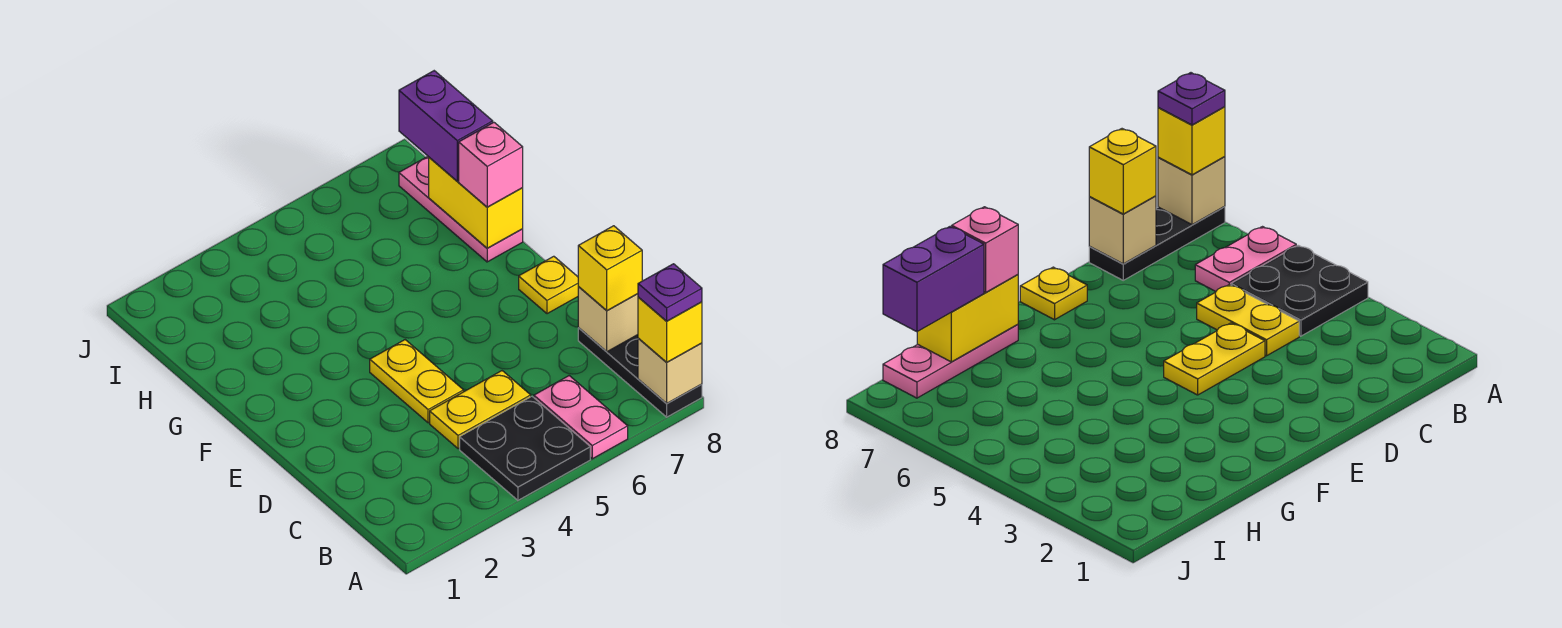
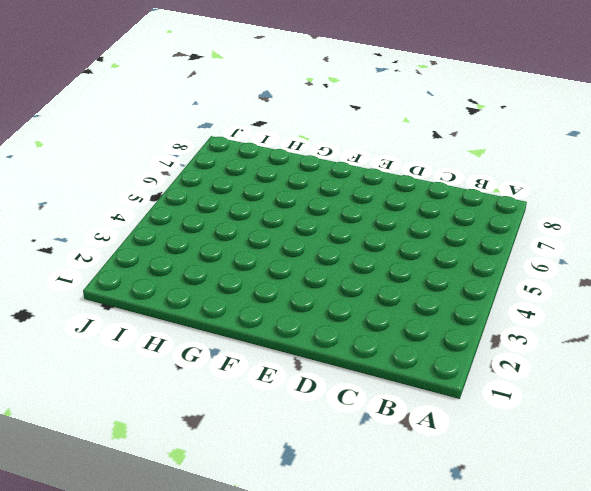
none -> black 2x2 plate [460,397,590,500]
none -> pink 1x2 plate [534,376,628,459]
none -> black 1x3 plate [578,328,702,417]

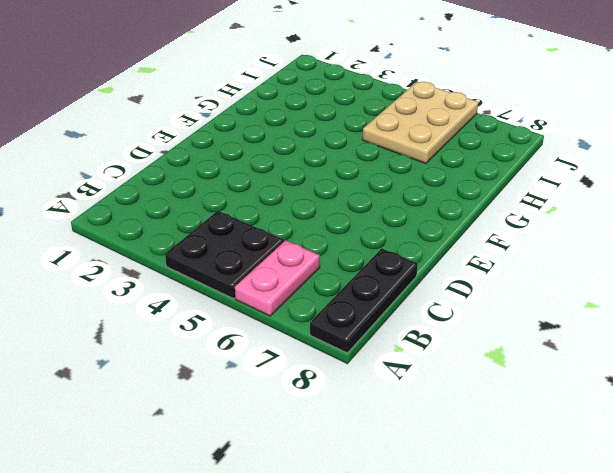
tan 2x3 plate [363,82,478,163] -> none
none -> yellow 1x2 plate [430,371,531,449]
none -> yellow 1x2 plate [370,340,464,423]
none -> yellow 1x1 plate [519,256,578,314]

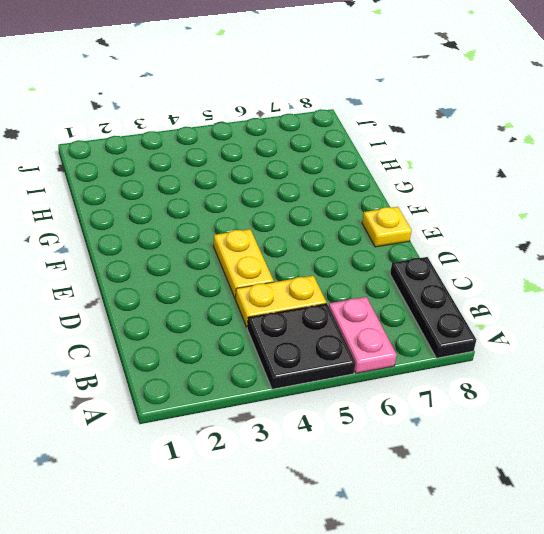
none -> pink 1x3 plate [399,156,523,262]
none -> tan 1x1 brick [638,338,702,404]
none -> tan 1x1 brick [578,287,638,352]

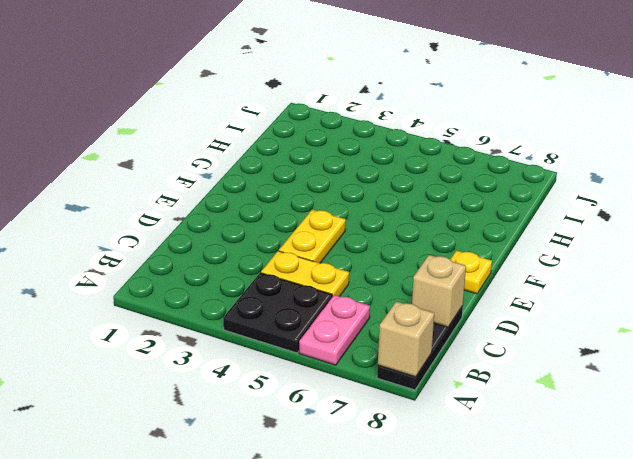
none -> pink 1x3 plate [399,156,523,262]
none -> yellow 1x2 brick [429,157,523,248]
none -> yellow 1x1 brick [638,297,702,362]

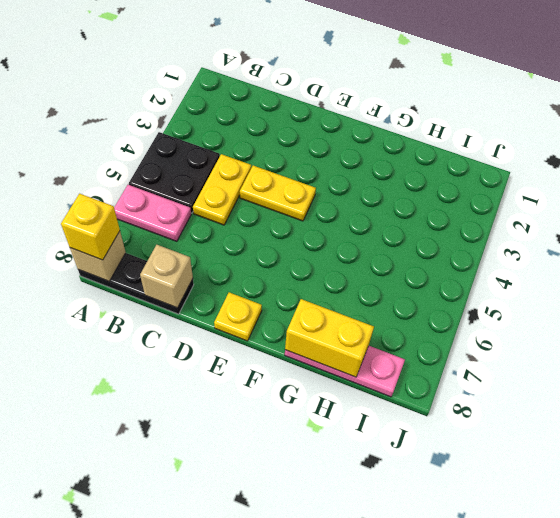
none -> yellow 1x1 brick [578,226,642,311]
none -> pink 1x1 brick [459,122,523,207]
none -> purple 1x2 brick [399,71,493,181]

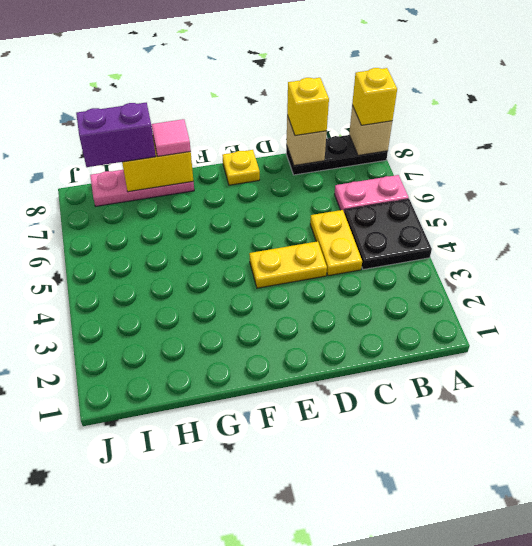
pink 1x1 tile [151,119,191,156] -> pink 1x1 brick [459,122,523,207]
none -> purple 1x1 plate [638,264,702,321]

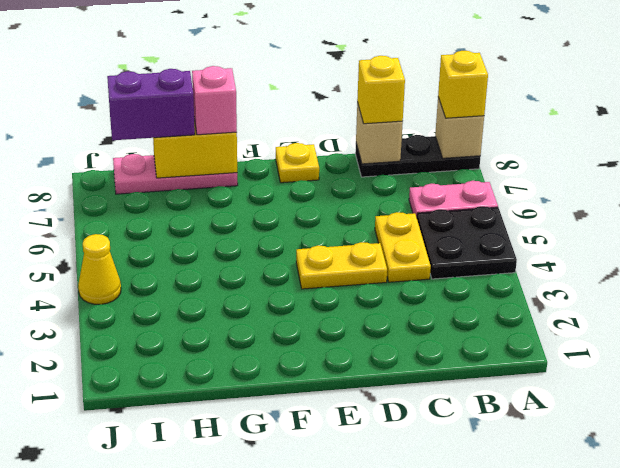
yellow 1x1 cone [78,234,121,304] -> none
none -> purple 1x1 plate [638,264,702,321]

